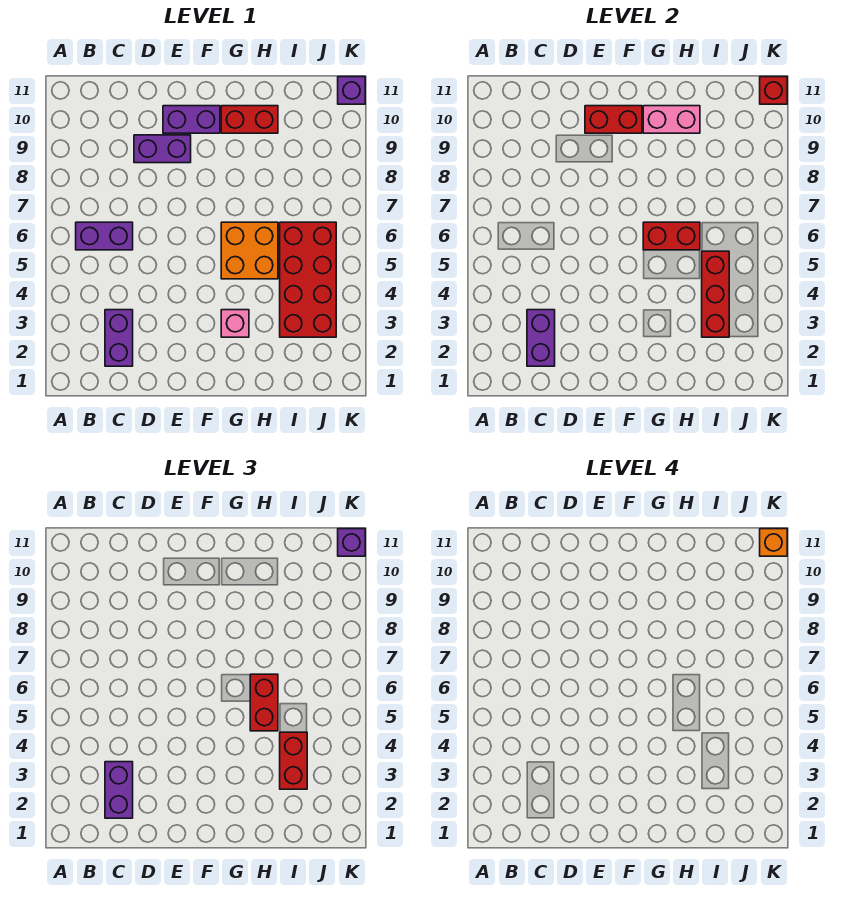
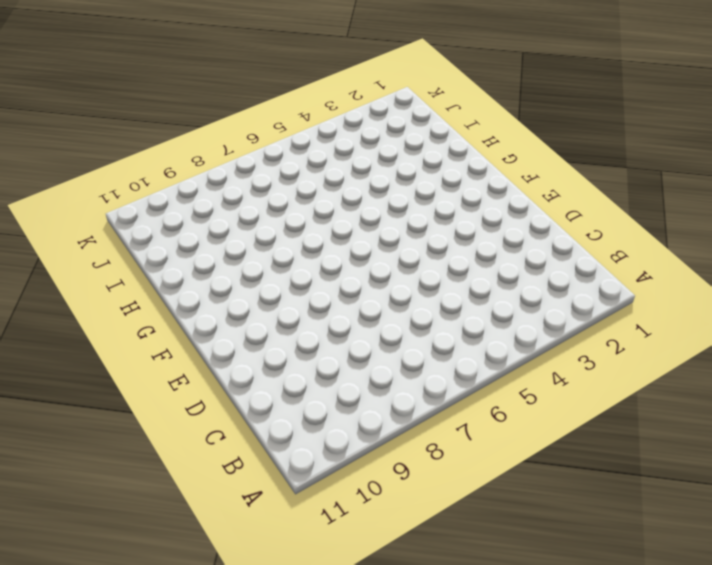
none -> purple 1x2 brick [76,222,133,250]
none -> purple 1x2 brick [105,310,133,366]
none -> purple 1x2 brick [134,135,191,163]

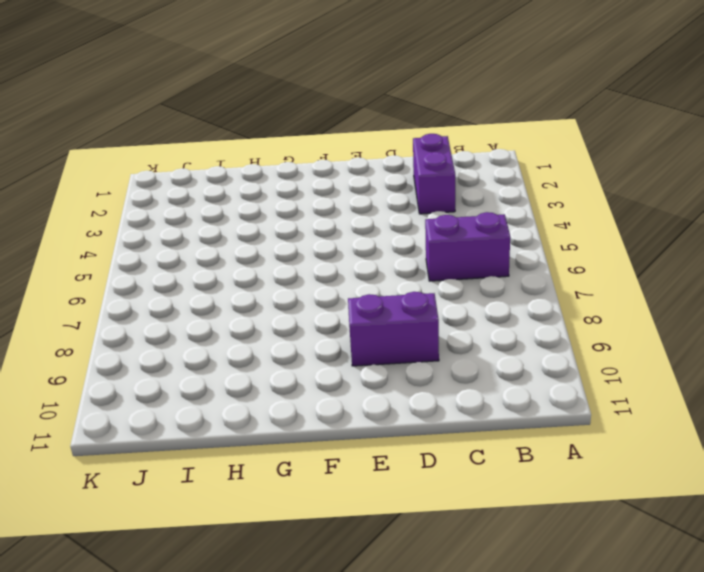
none -> purple 1x2 brick [163,106,220,133]
none -> pink 1x1 brick [221,310,249,337]
none -> orange 2x2 brick [221,222,278,279]

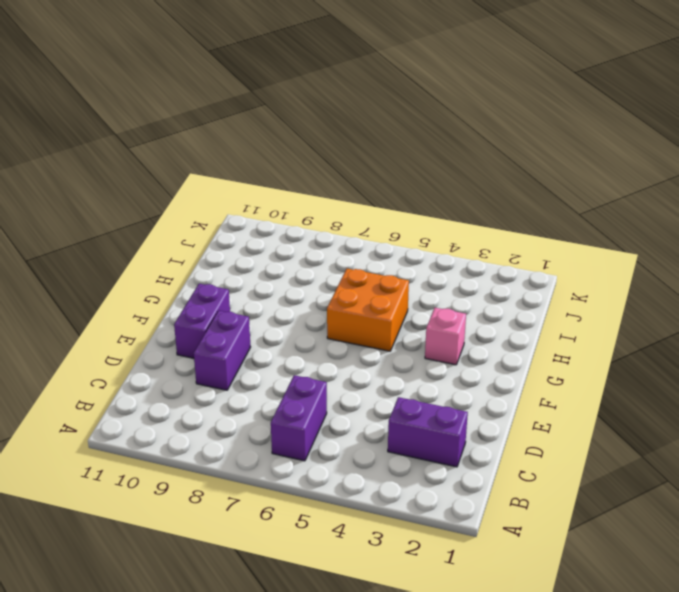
none -> red 1x2 brick [221,106,278,133]
none -> red 2x4 brick [280,222,336,337]
none -> purple 1x1 brick [338,77,365,104]

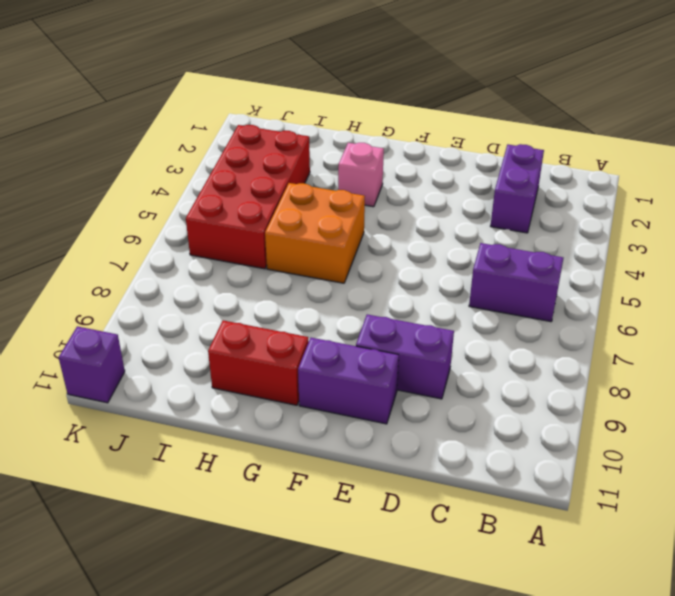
none -> purple 1x2 brick [527,310,555,366]
none -> red 1x2 brick [585,106,642,133]
none -> red 1x2 brick [643,222,700,250]

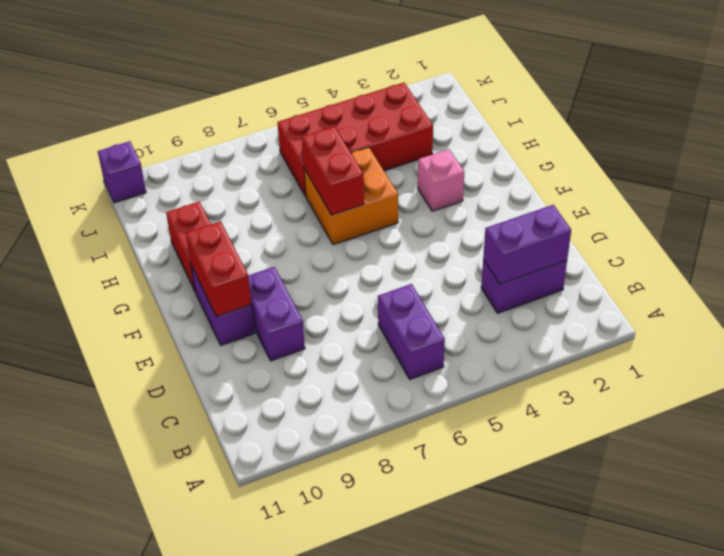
none -> pink 1x2 brick [643,106,700,133]
none -> red 1x3 brick [702,251,729,337]
none -> red 1x1 brick [760,77,787,104]

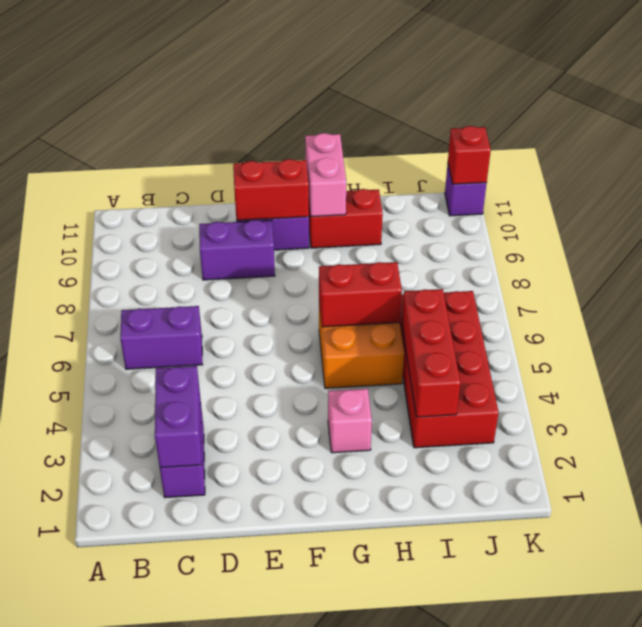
pink 1x2 brick [305,133,346,217] -> pink 1x2 brick turned to [643,106,700,133]
none -> purple 1x2 brick [105,762,133,818]
none -> red 1x2 brick [250,674,278,731]
none -> red 1x2 brick [280,732,307,789]

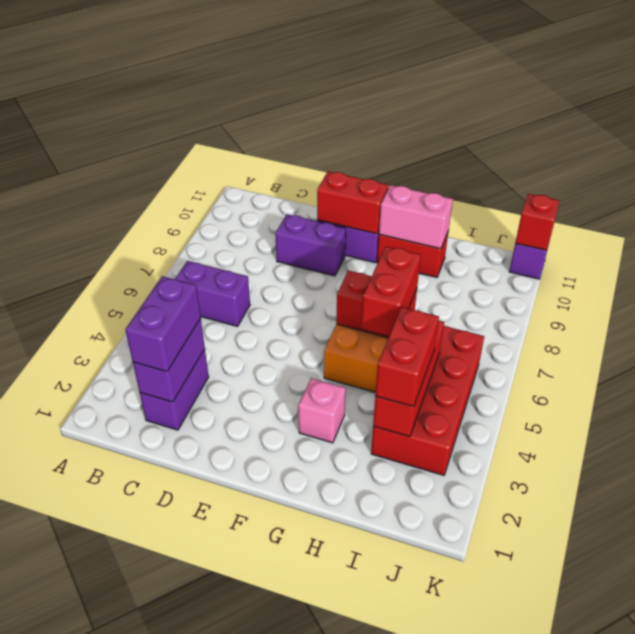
none -> purple 1x1 brick [338,529,365,556]
none -> orange 1x1 brick [760,529,787,556]

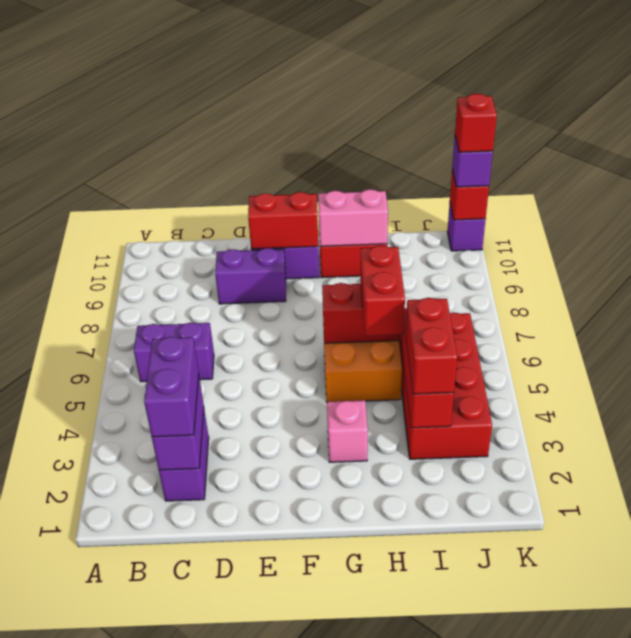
red 1x1 brick [455,94,497,152] -> orange 1x1 brick [760,529,787,556]

